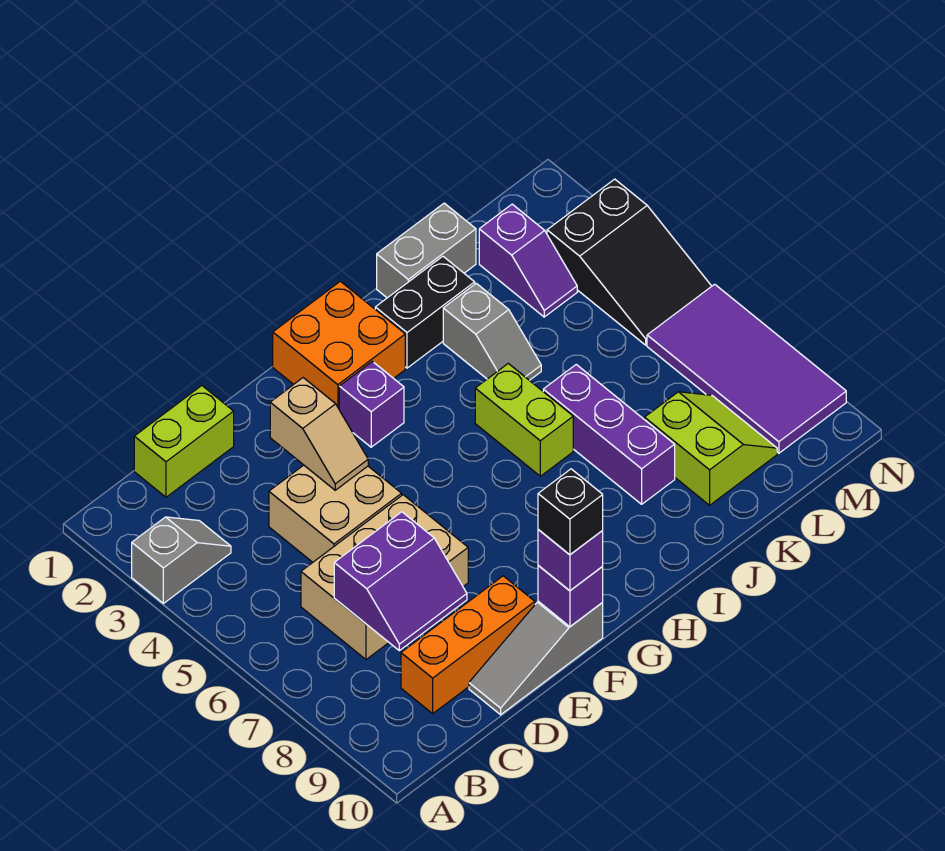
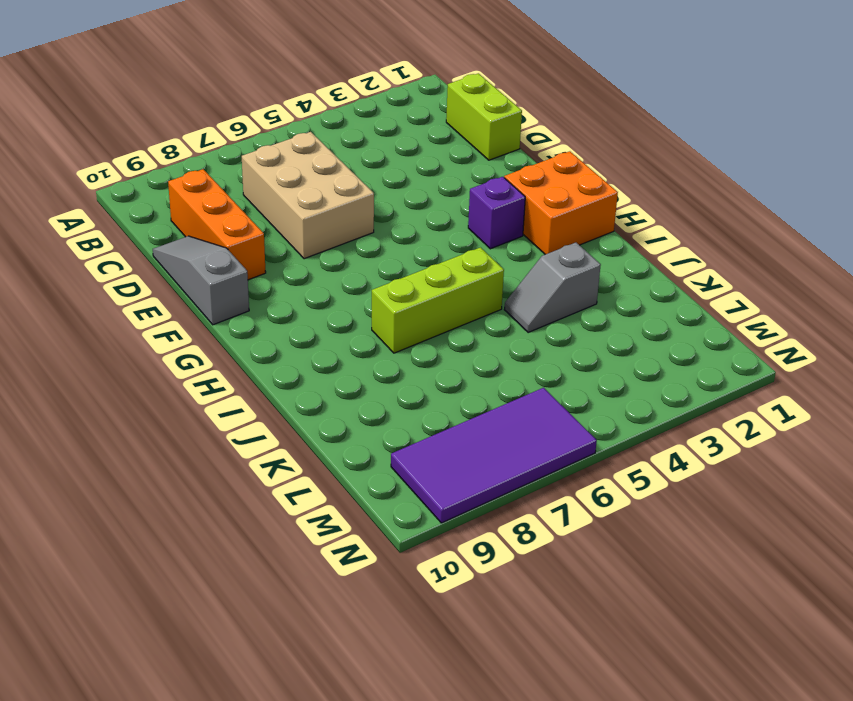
lime 1x3 brick [372,247,504,353] -> lime 1x2 brick [475,363,573,476]
none -> grey 1x2 slope [132,517,231,603]
none -> tan 2x2 brick [269,465,402,562]
none -> black 1x2 brick [375,256,475,368]

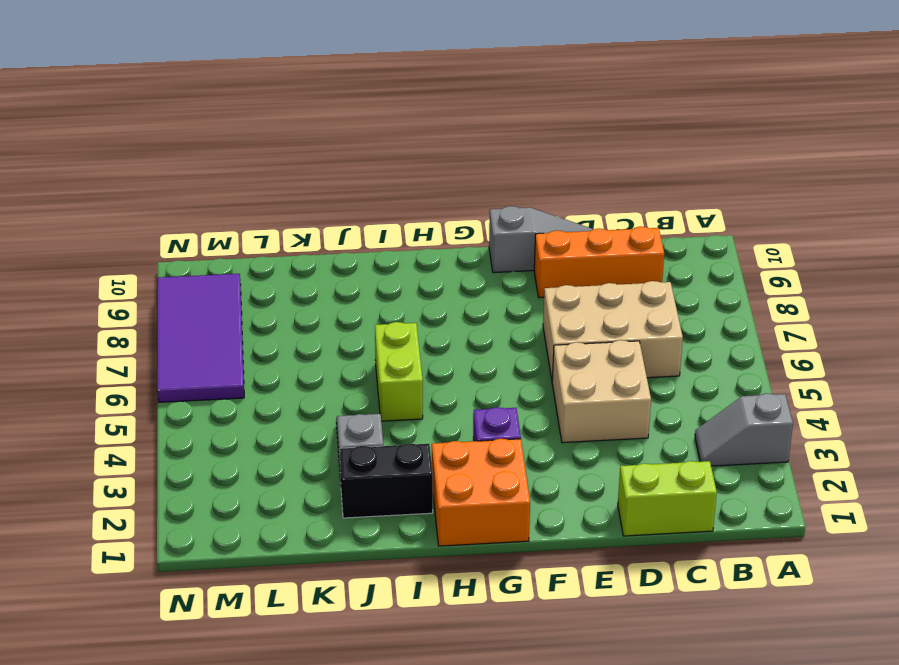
none -> grey 1x2 brick [377,203,476,298]
none -> purple 1x3 brick [543,365,675,504]
none -> lime 2x2 slope [645,392,777,505]

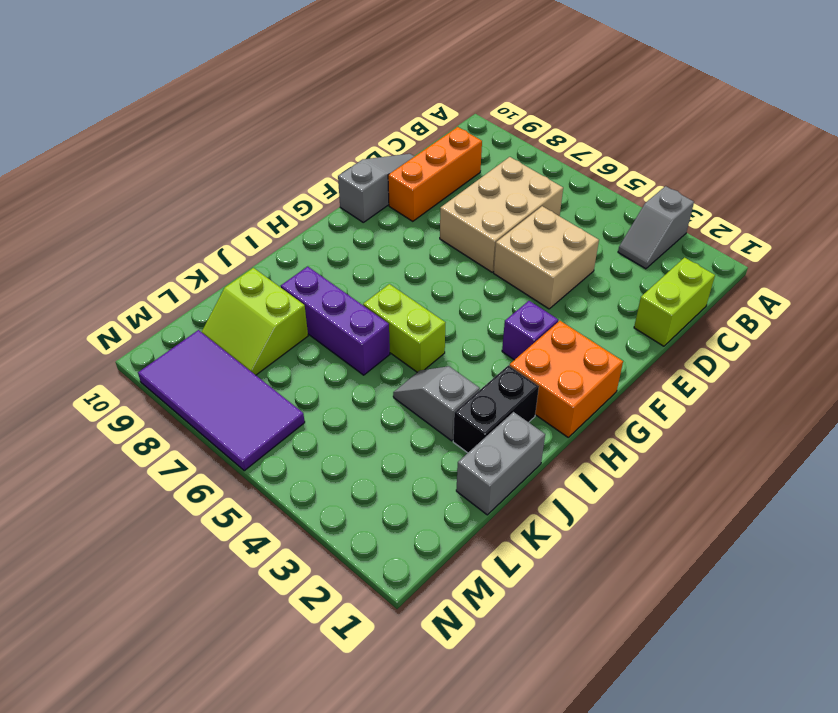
none -> purple 1x2 slope [479,204,577,317]
none -> black 2x3 slope [547,179,712,345]
none -> purple 2x2 slope [334,512,467,651]

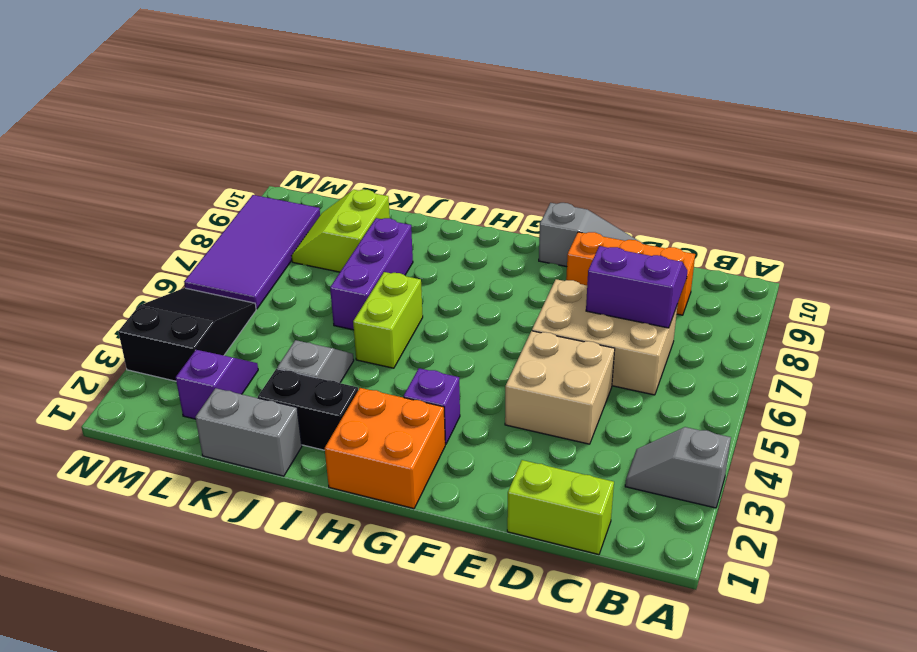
none -> tan 1x2 slope [270,378,368,490]
none -> purple 1x1 brick [538,565,603,627]
none -> purple 1x1 brick [538,530,603,591]

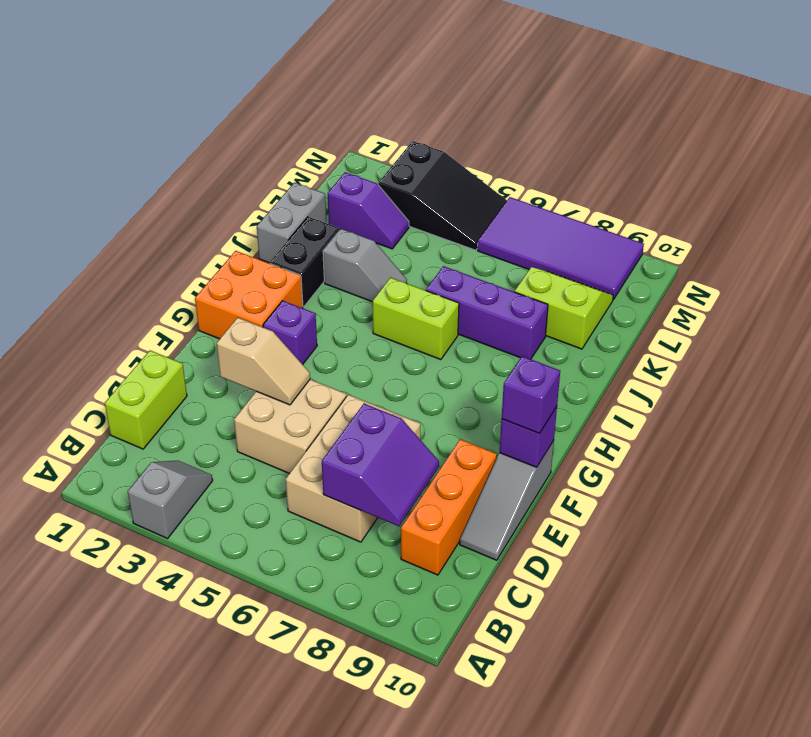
none -> black 1x1 brick [538,469,603,555]

